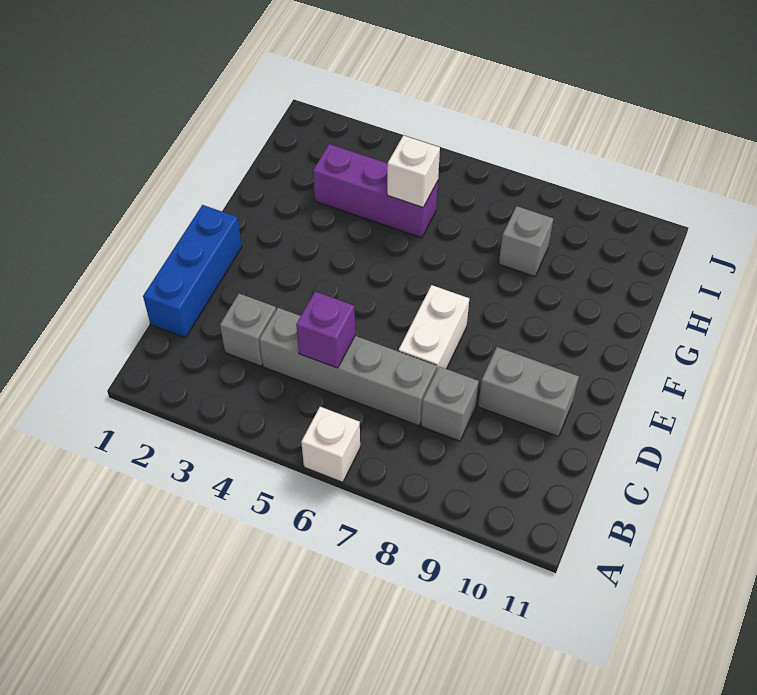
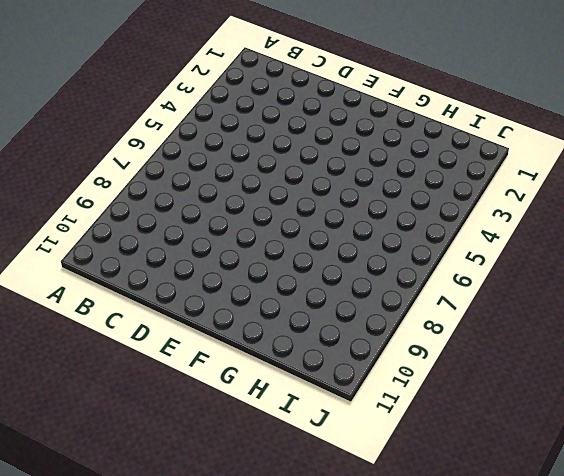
none -> white 1x1 brick [301,407,360,482]
none -> blue 1x3 brick [143,205,242,338]

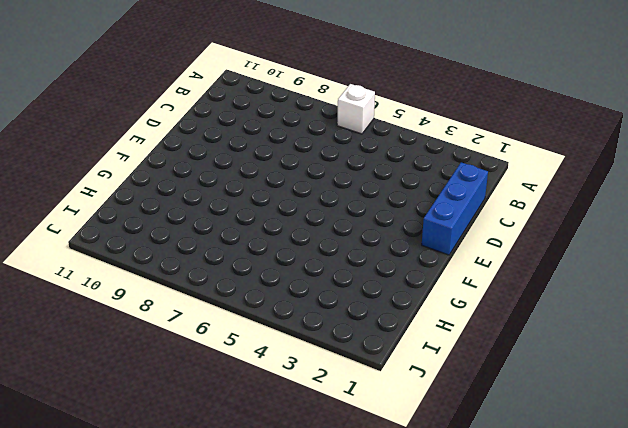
none -> grey 1x1 brick [220,294,276,366]
none -> grey 1x4 brick [259,308,437,426]

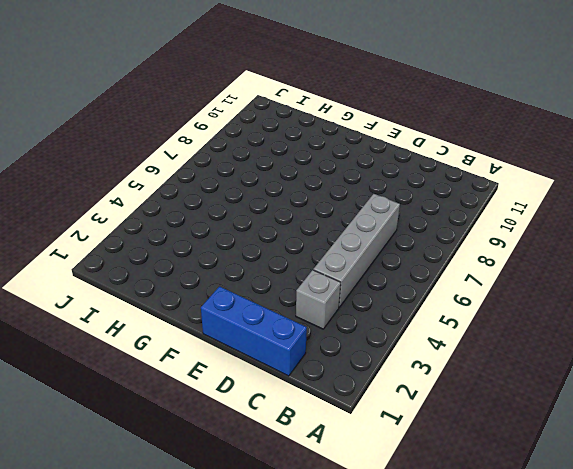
none -> white 1x1 brick [301,407,360,482]
none -> grey 1x1 brick [421,367,479,441]

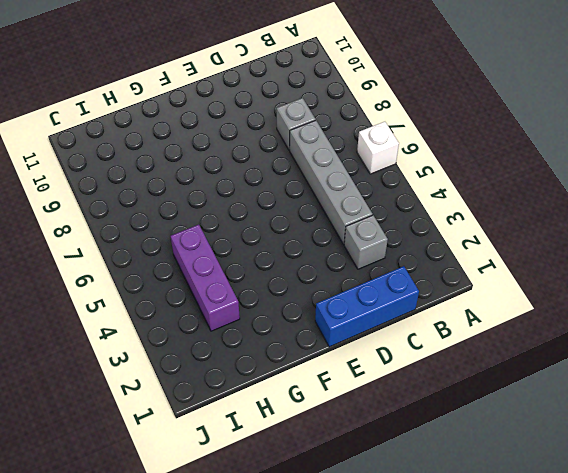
none -> white 1x2 brick [399,285,469,369]
none -> grey 1x2 brick [478,347,579,436]

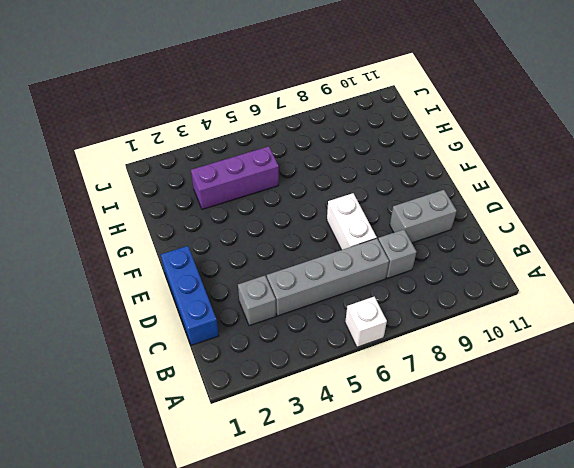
none -> grey 1x1 brick [499,206,553,277]
none -> purple 1x1 brick [296,292,355,368]

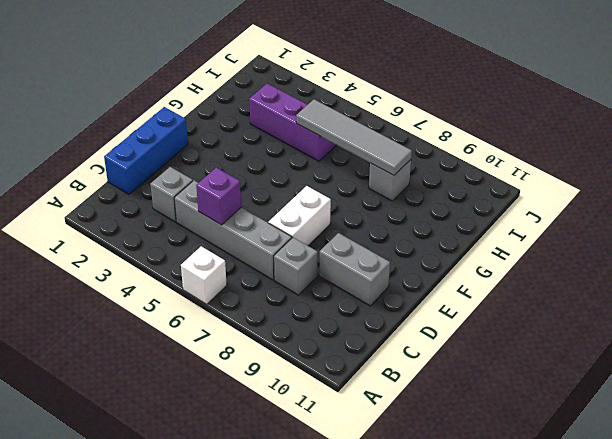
grey 1x4 tile [296,99,412,175] -> white 1x1 brick [387,135,440,207]

